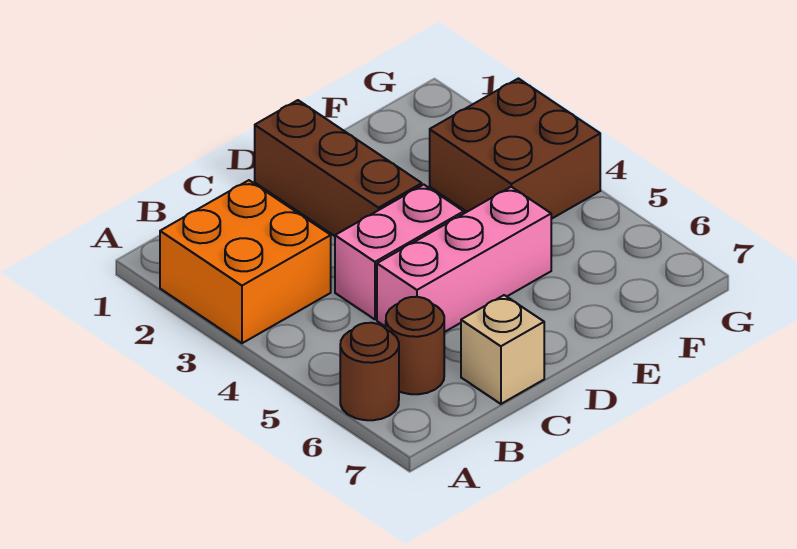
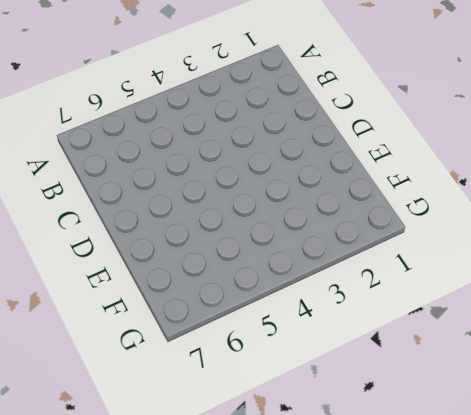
none -> orange 2x2 brick [160,180,331,343]
none -> brown 1x1 round brick [340,323,399,420]

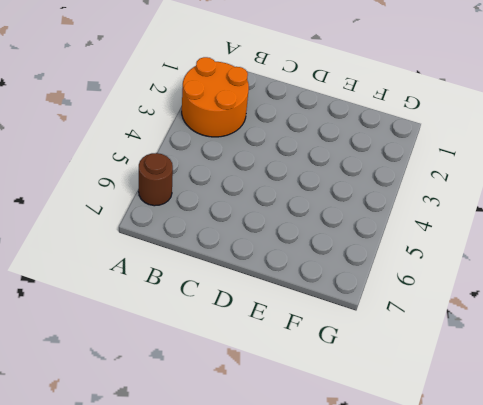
orange 2x2 round brick [182,57,249,137] -> orange 2x2 brick [160,180,331,343]
none -> brown 1x1 round brick [386,297,444,394]
none -> pink 1x2 brick [335,185,464,319]

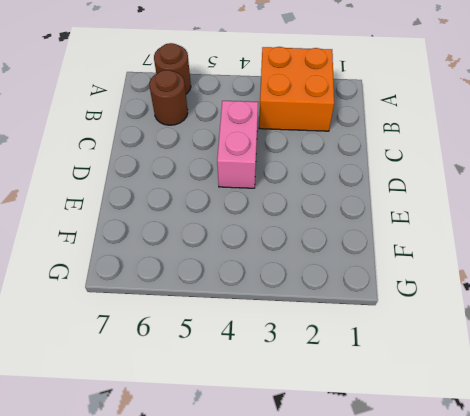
none -> pink 1x3 brick [377,187,551,332]
none -> tan 1x1 brick [461,295,544,404]

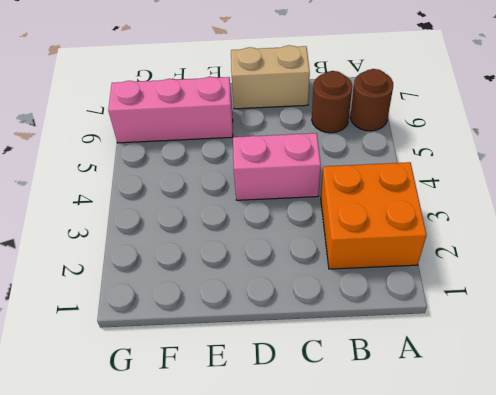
tan 1x2 brick [231,45,310,109] -> tan 1x1 brick [461,295,544,404]
pink 1x3 brick [108,77,233,143] -> pink 1x3 brick moved to [377,187,551,332]
none -> brown 1x3 brick [255,100,422,236]
none -> brown 2x2 brick [430,79,600,219]

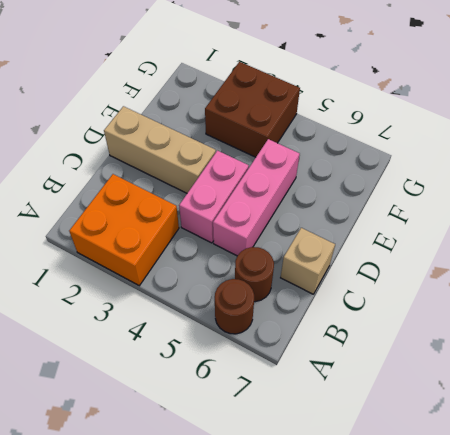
tan 1x3 brick [104,106,216,193] -> brown 1x3 brick [255,100,422,236]

